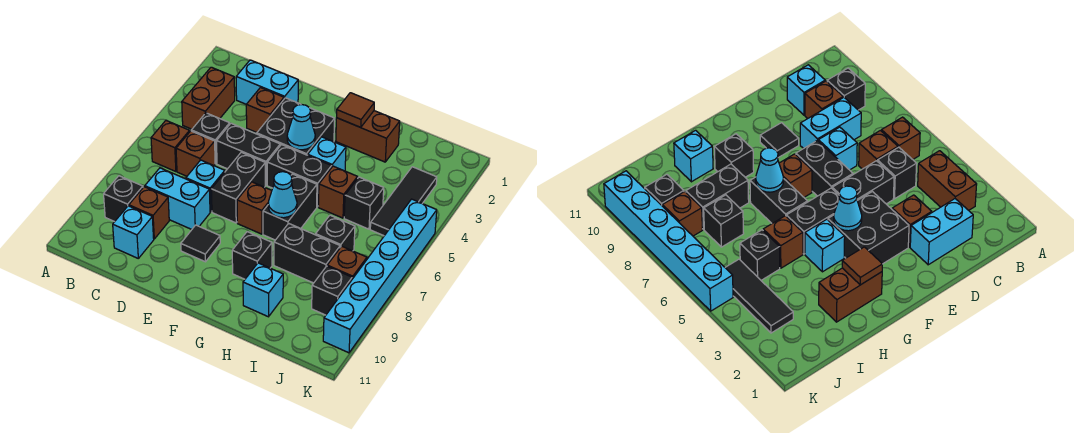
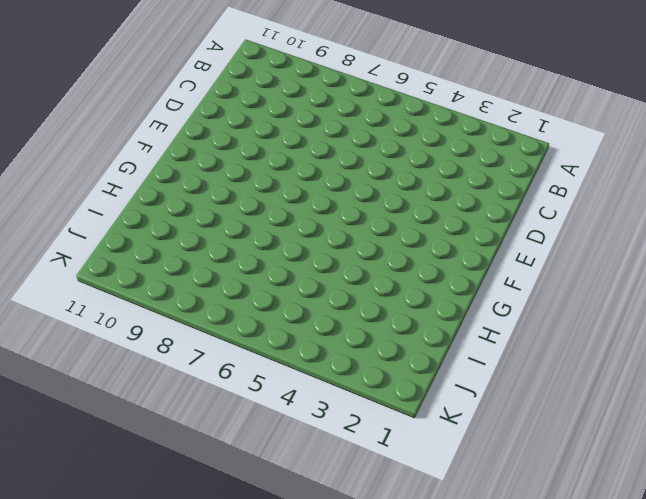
none -> brown 1x2 brick [182,67,235,129]
none -> brown 1x1 brick [151,121,190,172]
none -> black 1x1 brick [104,176,143,222]
none -> cyan 1x2 brick [236,60,298,104]

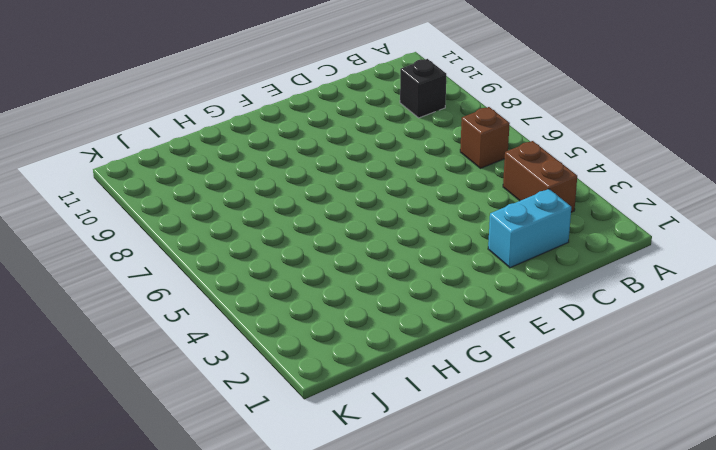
none -> black 1x1 brick [191,113,230,164]
none -> brown 1x1 brick [176,131,215,176]
none -> cyan 1x2 brick [145,168,210,229]
none -> brown 1x1 brick [129,187,169,239]

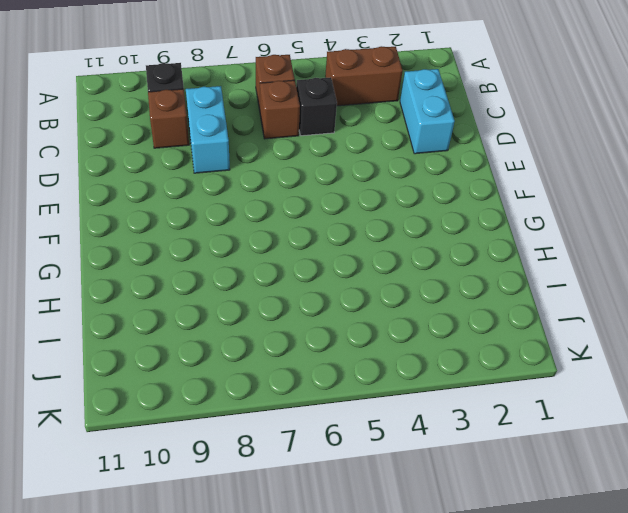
none -> cyan 1x1 brick [113,206,154,258]
none -> brown 1x1 brick [246,88,284,132]
none -> black 1x2 brick [217,123,280,185]
none -> cyan 1x1 brick [186,160,225,212]

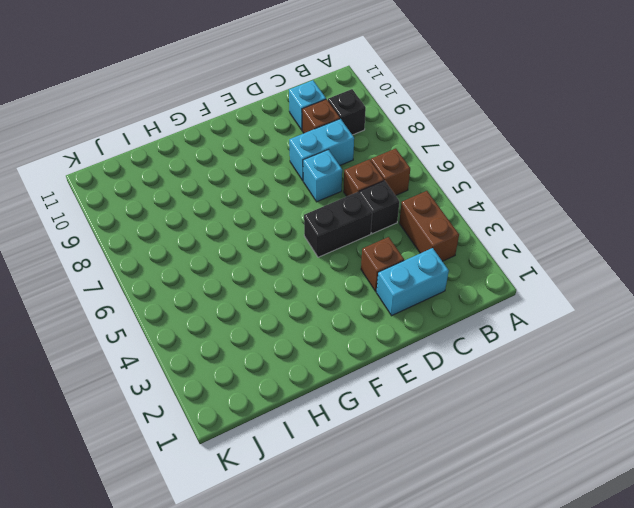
none -> black 2x2 brick [257,98,335,155]
none -> black 1x2 brick [211,152,265,223]
none -> black 1x1 tile [181,225,220,262]
none -> black 1x2 brick [267,145,332,207]

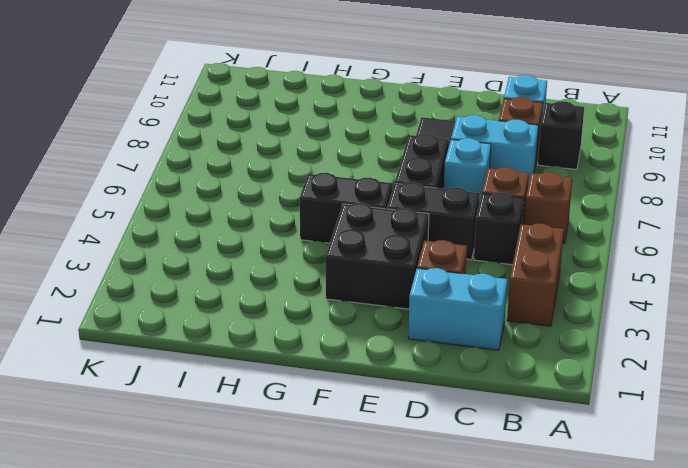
none -> brown 1x1 brick [237,182,272,234]
none -> brown 1x2 brick [336,111,400,162]
none -> cyan 1x1 brick [308,137,346,171]
none -> black 1x2 brick [263,174,317,240]

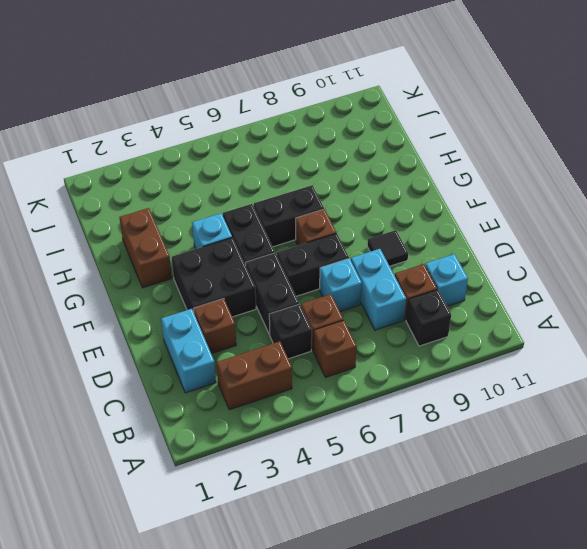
none -> black 1x1 brick [232,232,272,279]
none -> brown 1x1 brick [318,166,358,218]
none -> black 1x2 brick [274,223,340,283]
none -> cyan 1x1 brick [243,263,283,317]

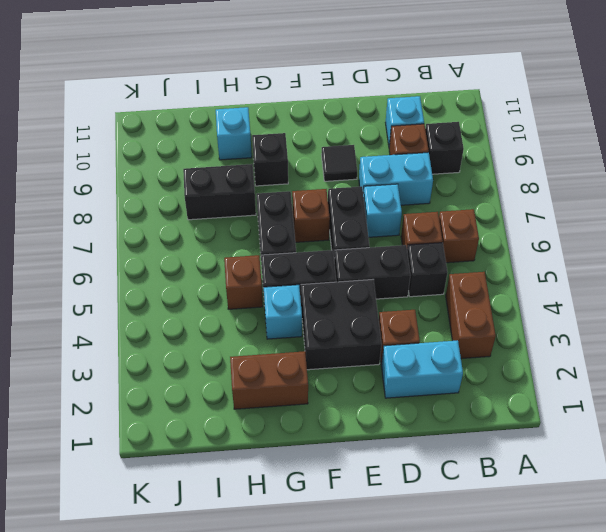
none -> black 1x1 brick [344,177,384,229]
none -> black 1x1 brick [316,215,355,251]
none -> black 1x3 tile [370,167,437,236]
none -> brown 1x1 brick [327,246,367,279]

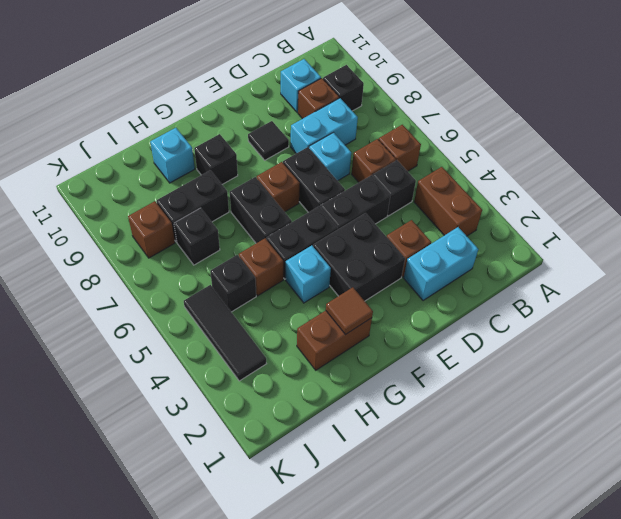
none -> black 1x1 brick [312,266,352,315]
none -> cyan 1x6 brick [323,199,437,353]
none -> cyan 1x1 cone [287,104,315,150]
none -> cyan 1x1 cone [268,172,297,218]

